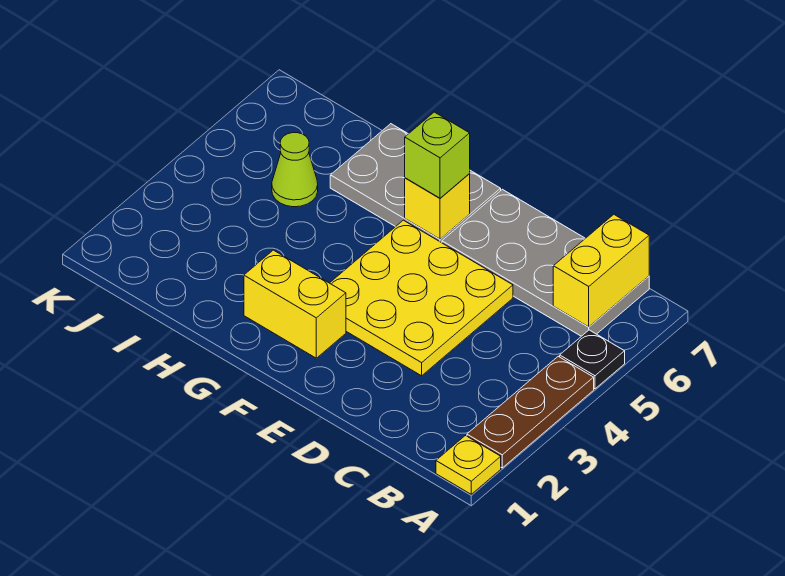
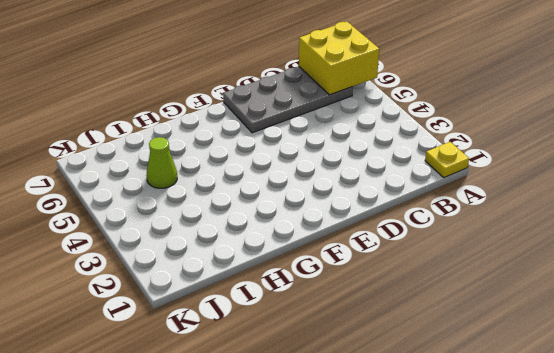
yellow 2x2 brick [299,22,379,95] -> yellow 1x2 brick [553,215,649,327]
none -> brown 1x3 plate [467,356,594,468]
none -> black 1x1 plate [560,330,625,389]

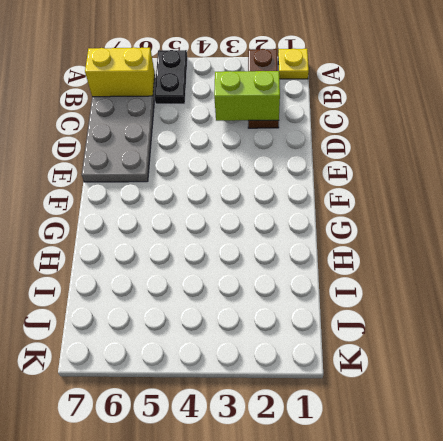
brown 1x3 plate [248,49,279,128] -> brown 1x3 plate turned to [467,356,594,468]
black 1x2 plate [154,50,188,104] -> black 1x1 plate [560,330,625,389]
lime 1x2 brick [214,71,280,121] -> none
none -> yellow 3x3 plate [330,220,513,376]
none -> yellow 1x2 brick [244,250,346,358]

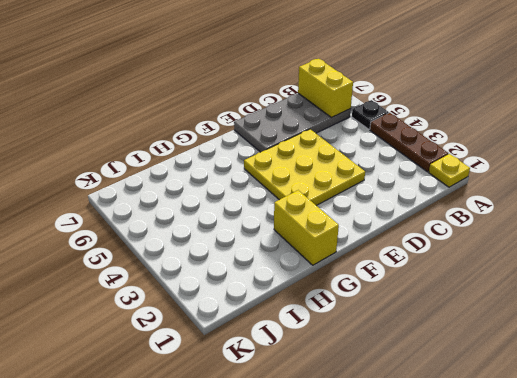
yellow 1x2 brick [274,190,339,265] -> yellow 1x2 brick turned to [244,250,346,358]
none -> grey 2x3 plate [330,124,501,243]
none -> lime 1x1 cone [272,133,318,207]

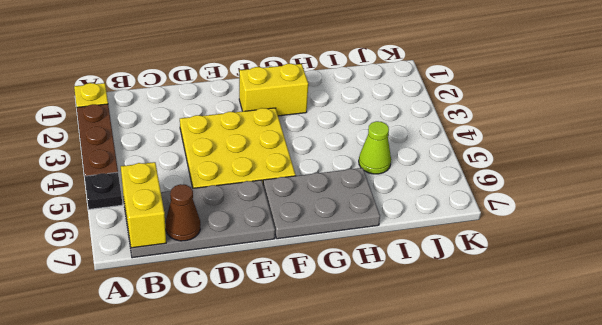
brown 1x1 cone [165,184,200,241] -> none
none -> yellow 1x1 brick [405,174,470,239]
none -> lime 1x1 brick [405,112,470,198]

